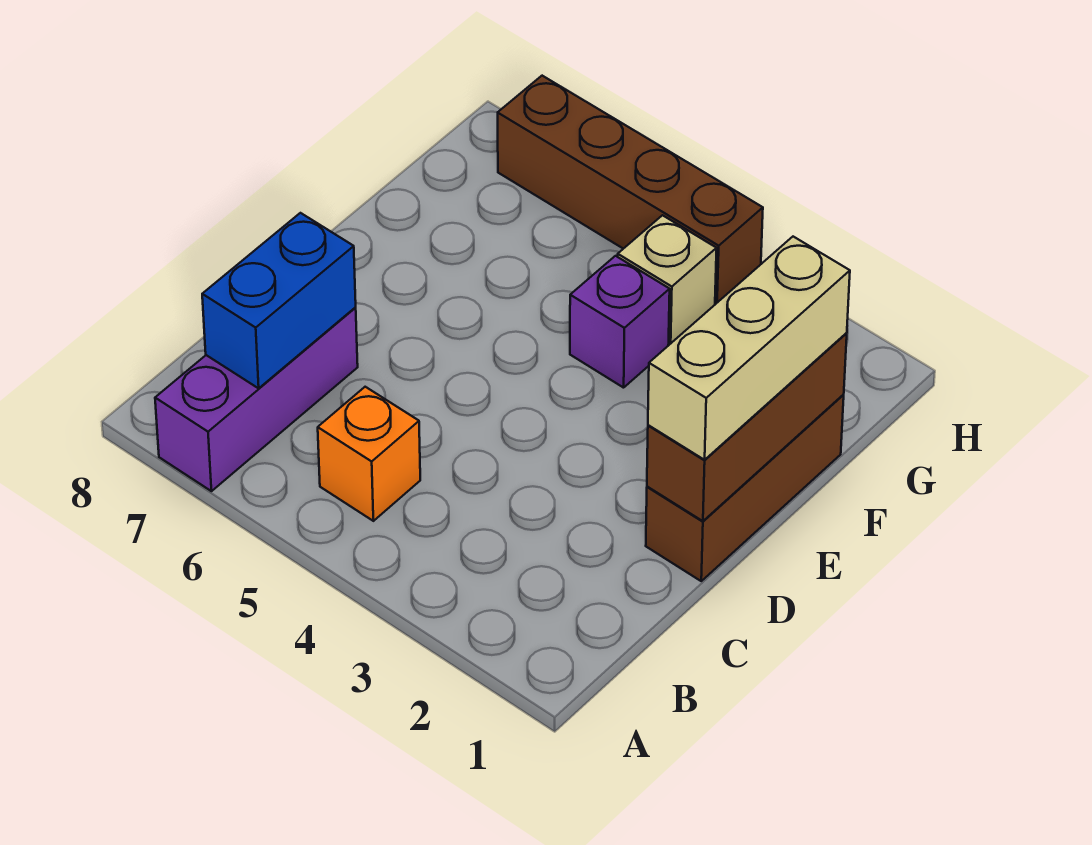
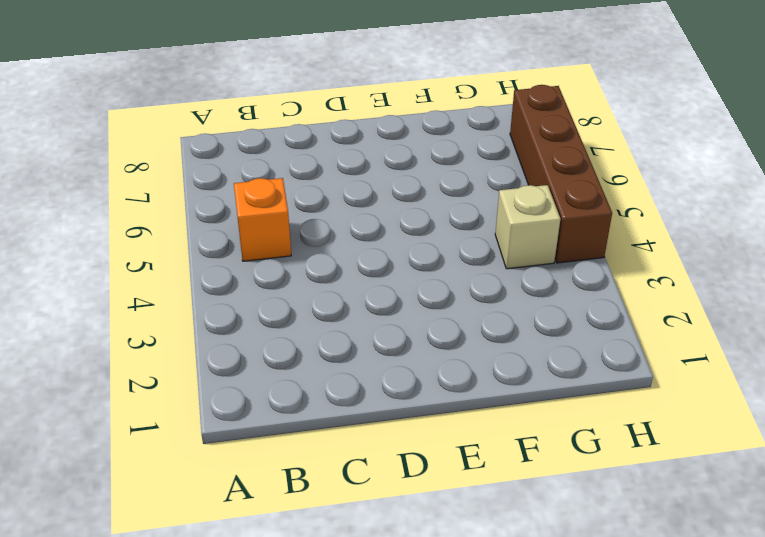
none -> purple 1x3 brick [155,307,358,491]
none -> brown 1x3 brick [646,395,844,581]

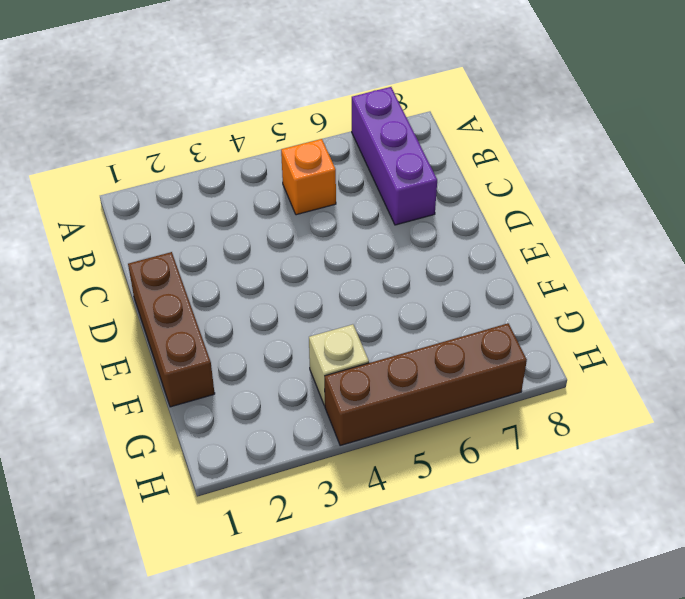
none -> purple 1x1 brick [570,256,670,388]
none -> blue 1x2 brick [202,213,356,388]

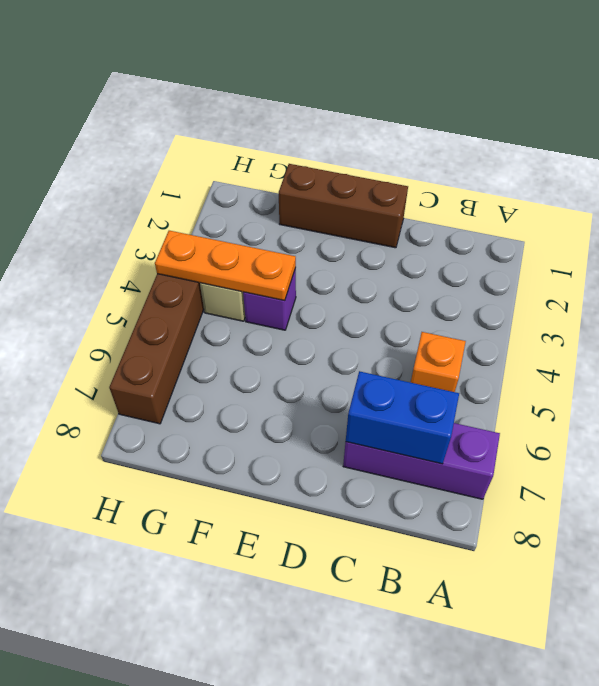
orange 1x3 plate [155,231,296,301] -> none
none -> brown 1x3 brick [647,333,847,521]
none -> tan 1x3 brick [648,237,850,460]

